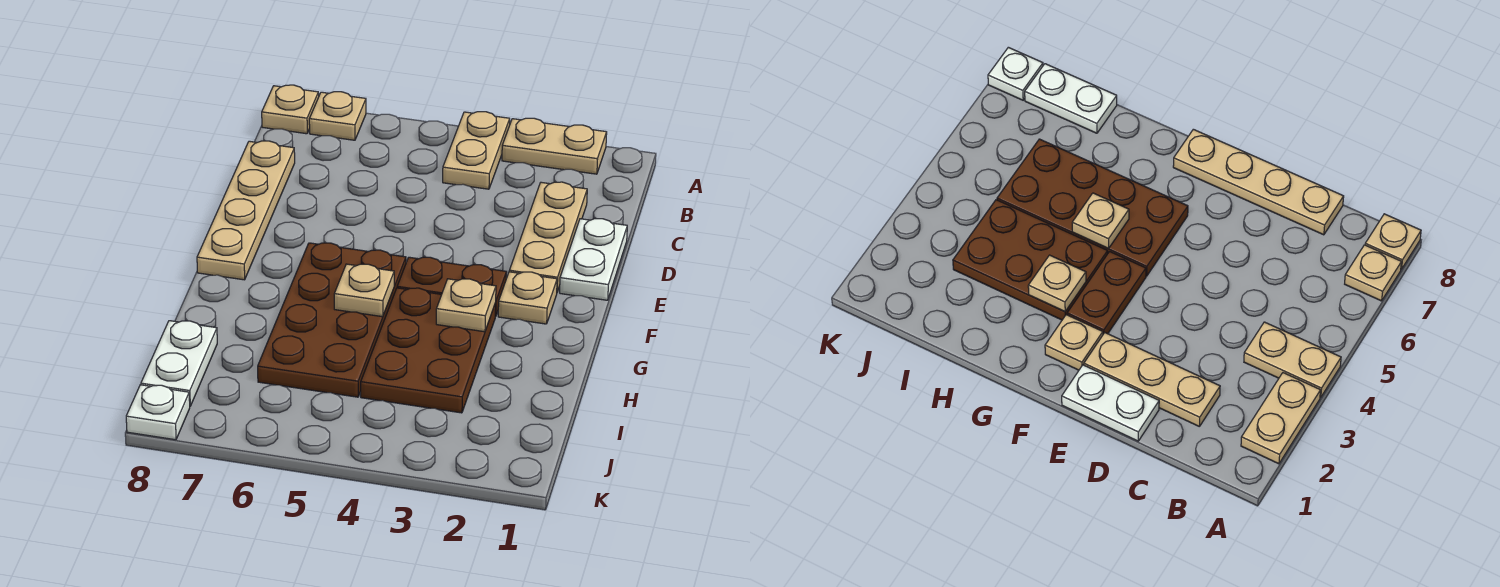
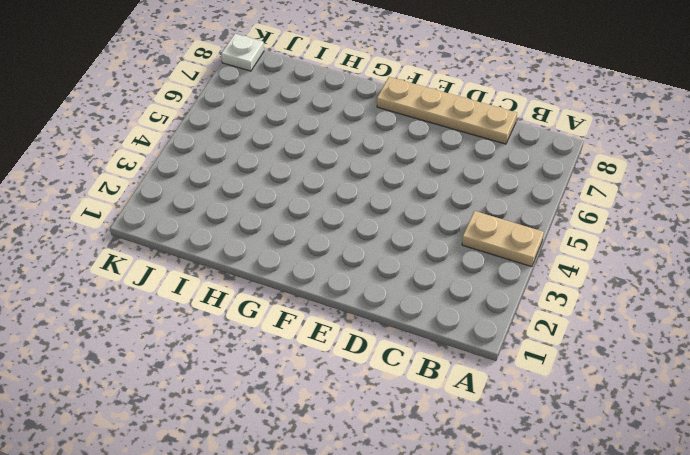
none -> tan 1x2 plate [502,118,607,174]
none -> tan 1x1 plate [309,92,366,140]
none -> tan 1x1 plate [262,85,319,134]

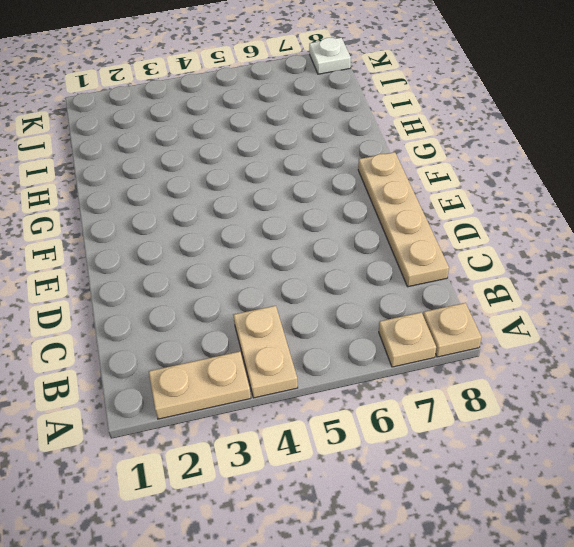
none -> tan 1x3 plate [509,182,587,292]
none -> white 1x2 plate [560,219,627,300]
none -> tan 1x1 plate [498,272,557,324]

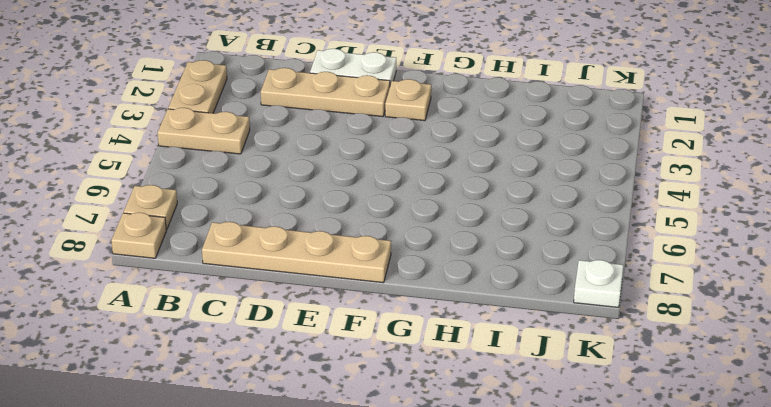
none -> brown 1x2 plate [397,257,507,317]
none -> brown 2x4 plate [258,243,406,397]
none -> brown 2x3 plate [361,288,496,413]

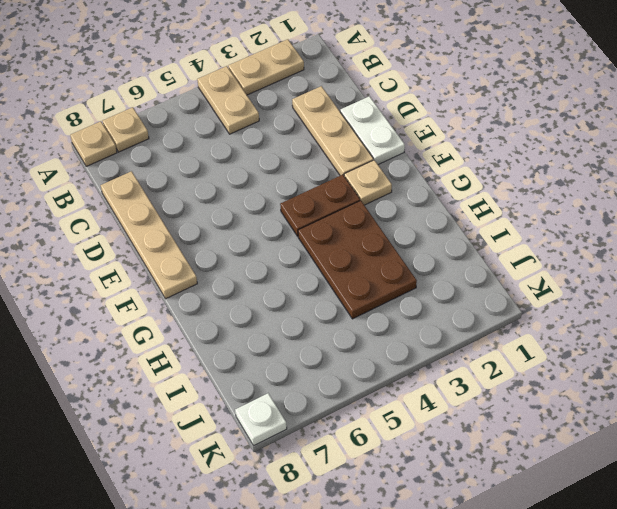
none -> brown 2x4 plate [258,243,406,397]
none -> white 1x2 plate [141,321,217,406]
none -> tan 1x1 plate [436,279,496,332]

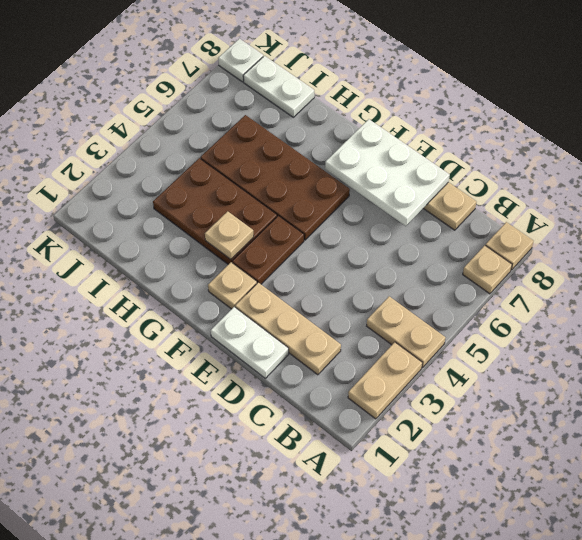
white 2x3 plate [325,119,450,226] -> none
none -> tan 1x1 plate [334,264,394,317]

